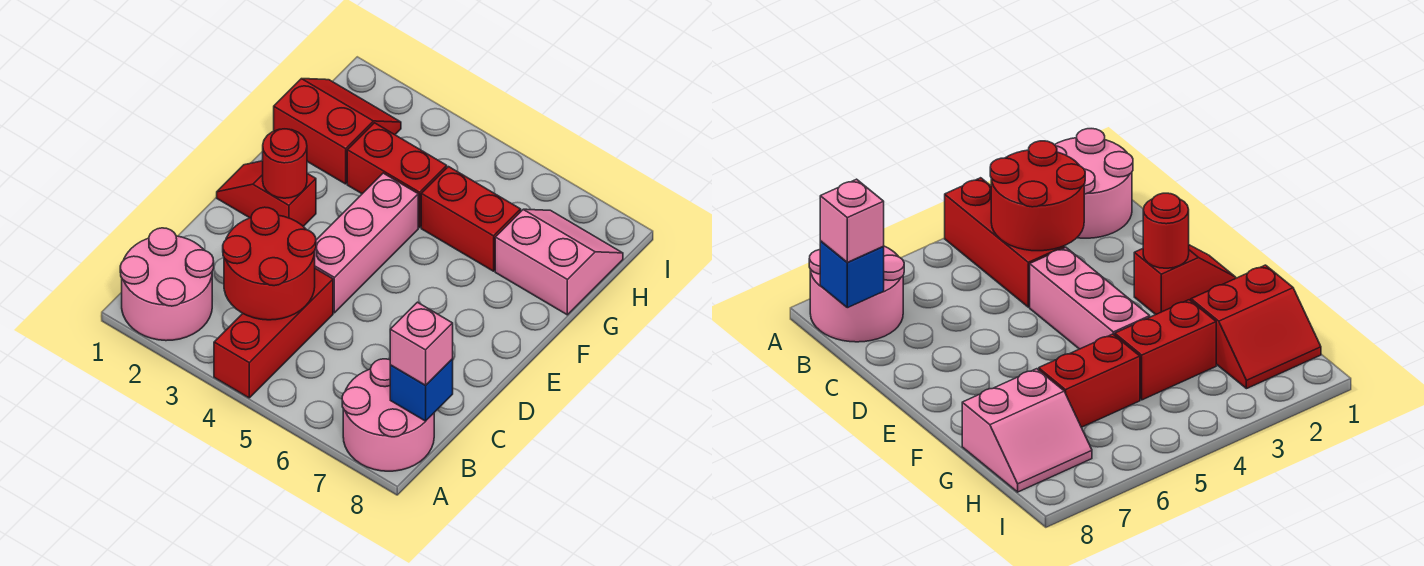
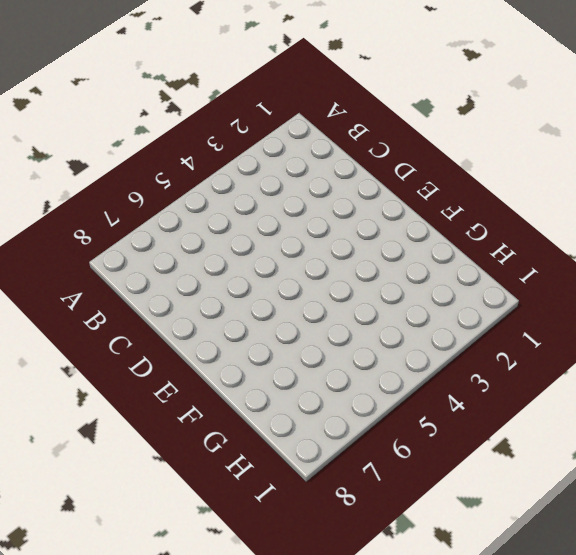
none -> pink 2x2 round brick [120,228,214,341]
none -> red 1x3 brick [214,269,333,398]
none -> pink 2x2 round brick [342,359,434,471]

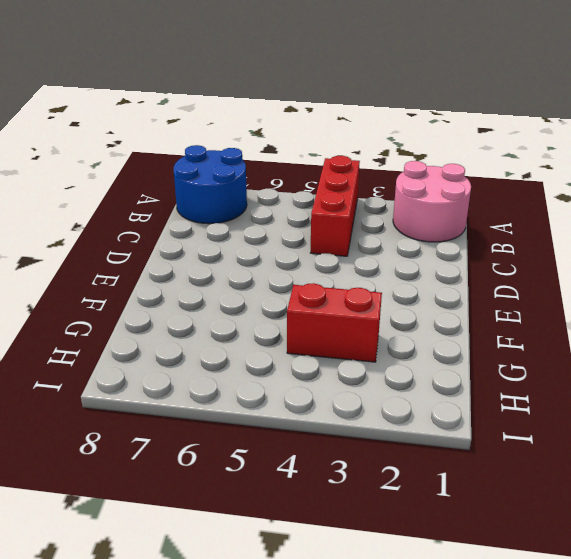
blue 2x2 round brick [174,145,247,224] -> pink 2x2 round brick [342,359,434,471]
none -> pink 1x3 brick [315,173,418,313]
none -> red 1x2 slope [217,161,316,226]
none -> red 2x2 slope [274,79,401,184]

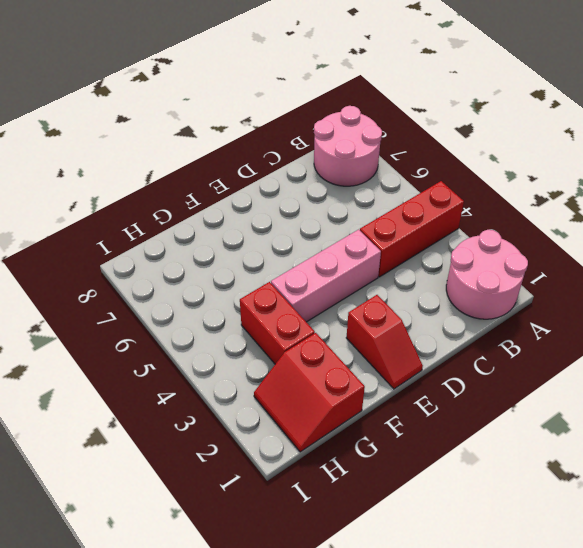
none -> red 1x2 brick [421,167,521,271]
none -> pink 2x2 slope [495,209,623,315]
none -> red 2x2 round brick [223,207,316,320]

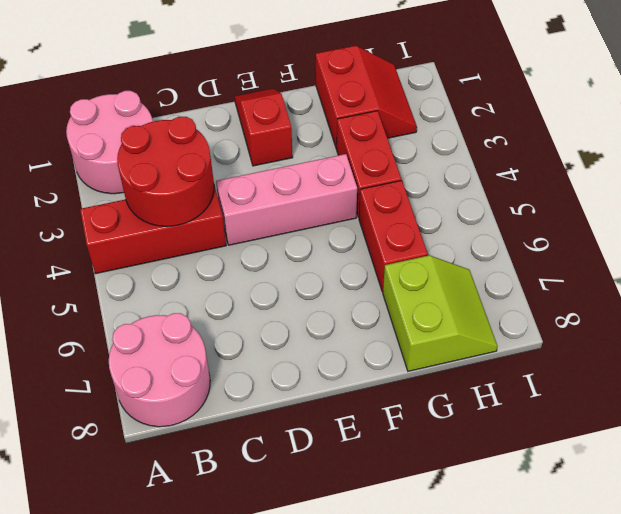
lime 2x2 slope [383,255,498,371] -> pink 2x2 slope [495,209,623,315]
none -> blue 1x1 brick [390,359,453,421]
none -> red 1x1 round brick [263,129,307,198]
none -> pink 1x1 brick [390,302,453,385]

